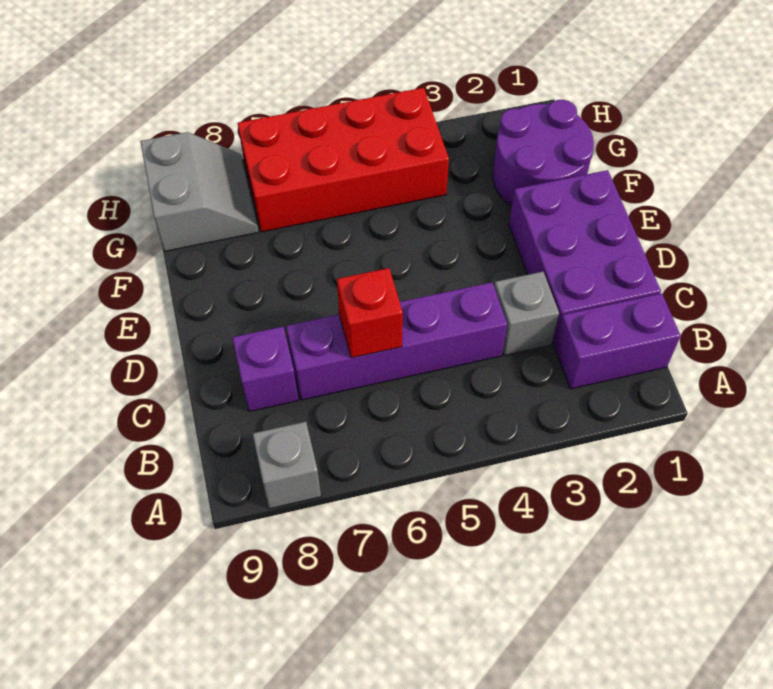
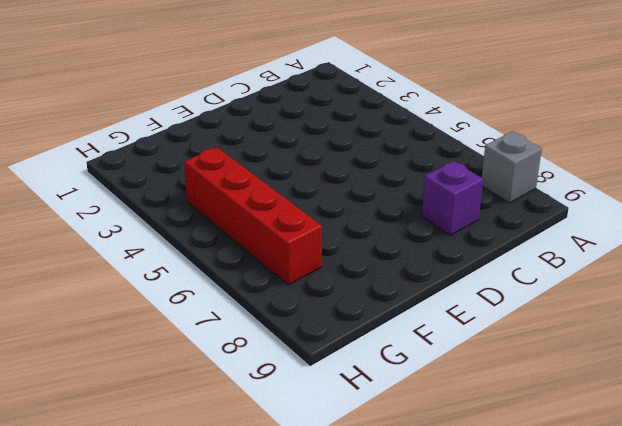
red 1x4 brick [184,147,322,285] -> red 2x4 brick [238,88,449,232]
none -> purple 1x2 brick [554,293,681,389]
none -> purple 2x3 brick [509,170,661,345]

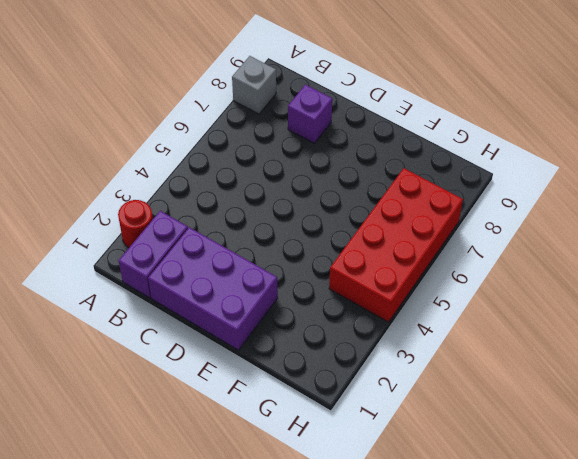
red 1x1 round brick [118,200,153,248] -> none
none -> grey 1x1 brick [494,272,559,356]
none -> purple 1x4 brick [286,282,507,400]

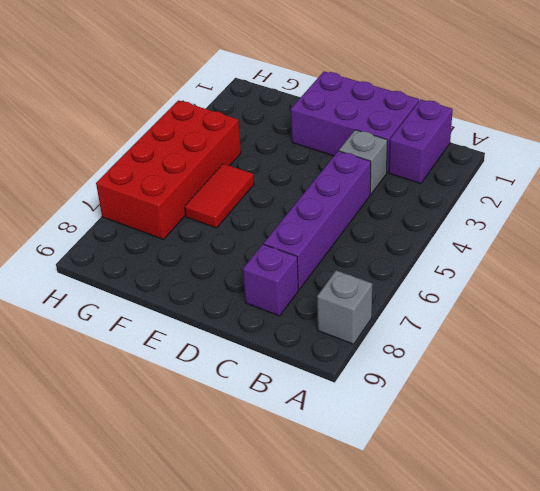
red 1x2 tile [185,164,254,228] -> none
none -> purple 2x2 round brick [493,100,594,206]
none -> grey 2x2 slope [140,132,259,251]

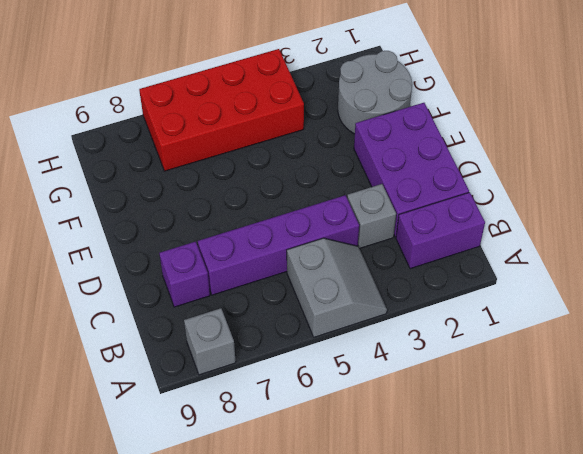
grey 2x2 slope [287,238,387,337] -> grey 2x2 slope moved to [140,132,259,251]
grey 2x2 round brick [338,51,412,134] -> purple 2x2 round brick [493,100,594,206]
none -> red 1x1 brick [337,268,403,358]

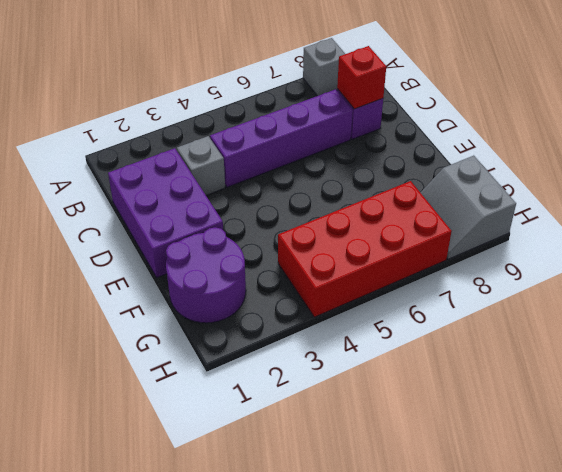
red 1x1 brick [337,46,386,109] -> red 1x1 brick moved to [337,268,403,358]
none -> purple 1x2 brick [554,293,681,389]

